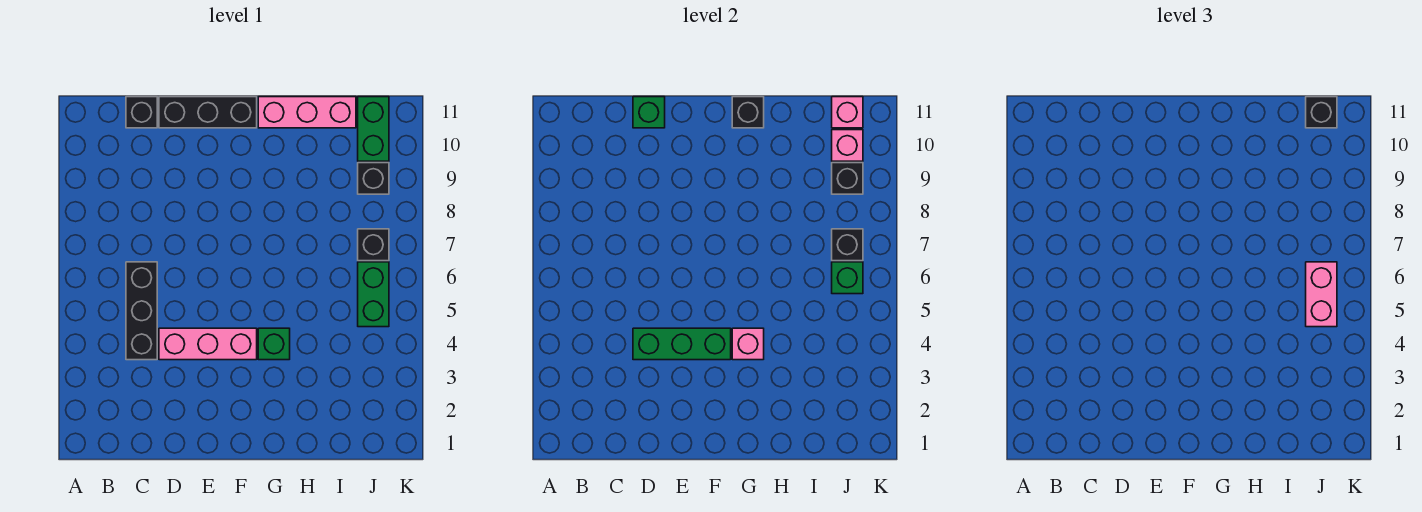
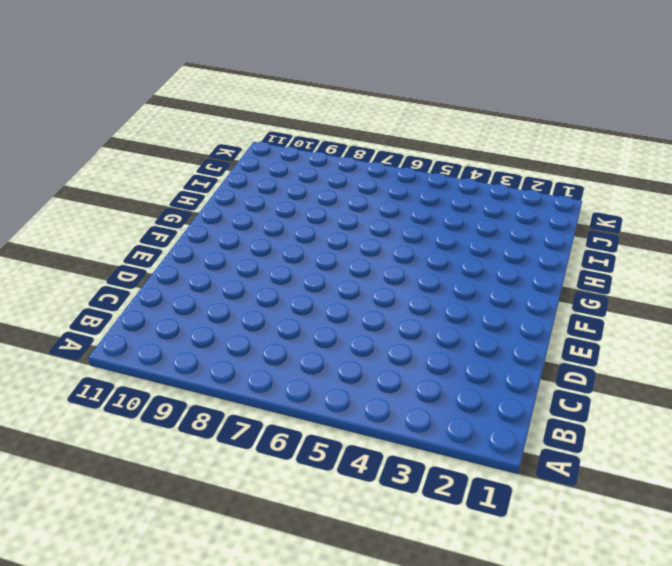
none -> black 1x3 brick [126,262,157,360]
none -> black 1x1 brick [126,97,157,128]
none -> pink 1x3 brick [159,328,257,360]

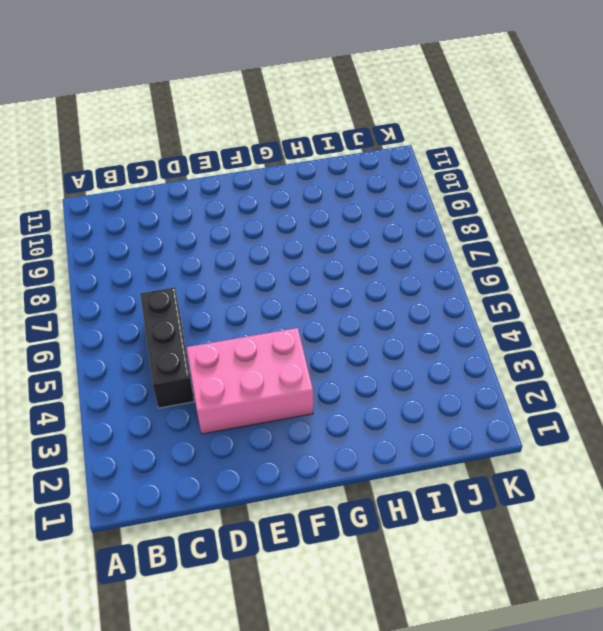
pink 2x3 brick [187,328,313,434] -> pink 1x3 brick [159,328,257,360]
none -> black 1x1 brick [126,97,157,128]
none -> black 1x3 brick [159,97,257,128]
none -> green 1x1 brick [258,328,290,360]

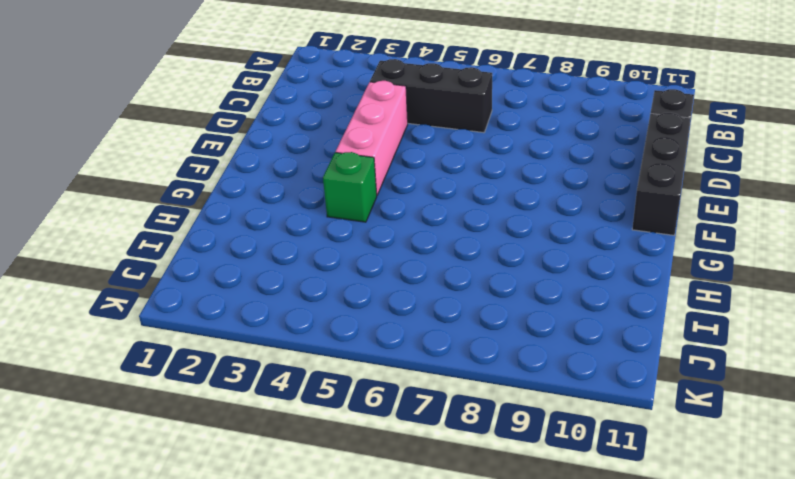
none -> pink 1x3 brick [258,97,356,128]
none -> green 1x2 brick [358,262,389,327]
none -> black 1x1 brick [358,229,389,261]

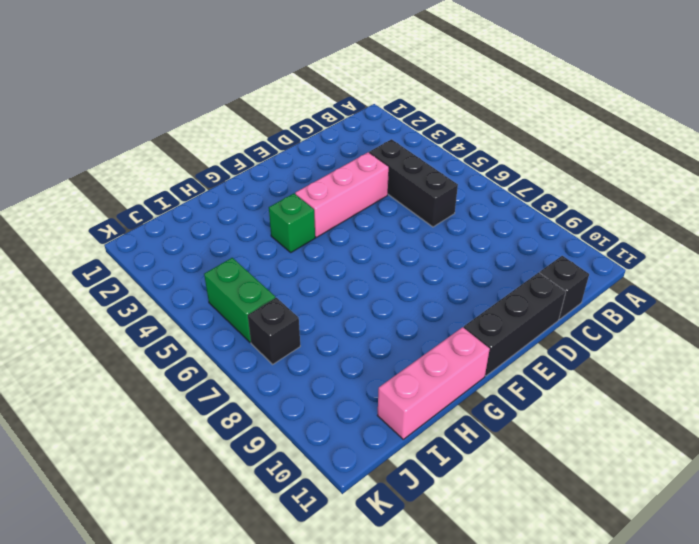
none -> black 1x1 brick [358,163,389,194]
none -> green 1x2 brick [358,97,389,161]
none -> green 1x3 brick [633,328,731,360]

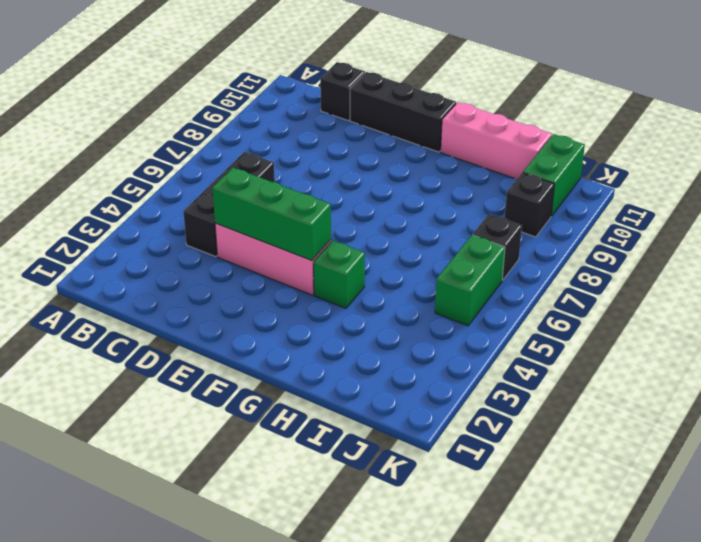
none -> green 1x1 brick [633,97,665,128]
none -> pink 1x1 brick [732,328,764,360]
none -> black 1x1 brick [732,97,764,128]

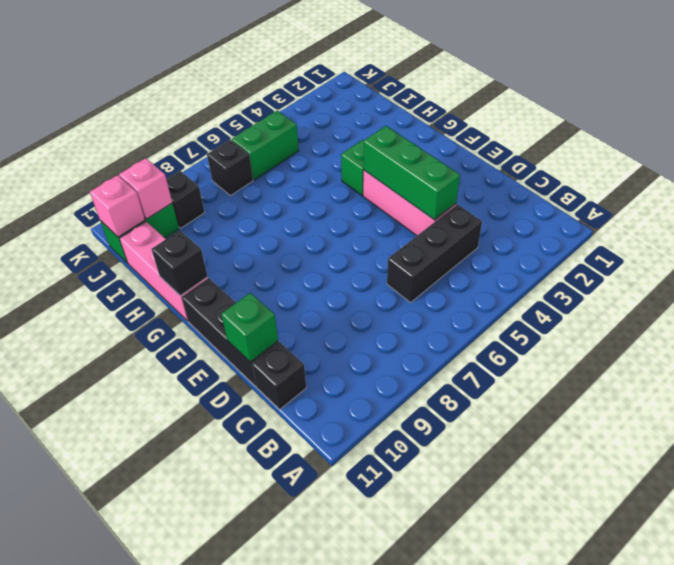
none -> pink 1x1 brick [732,328,764,360]
none -> green 1x1 brick [832,262,863,294]
none -> black 1x1 brick [832,229,863,261]

